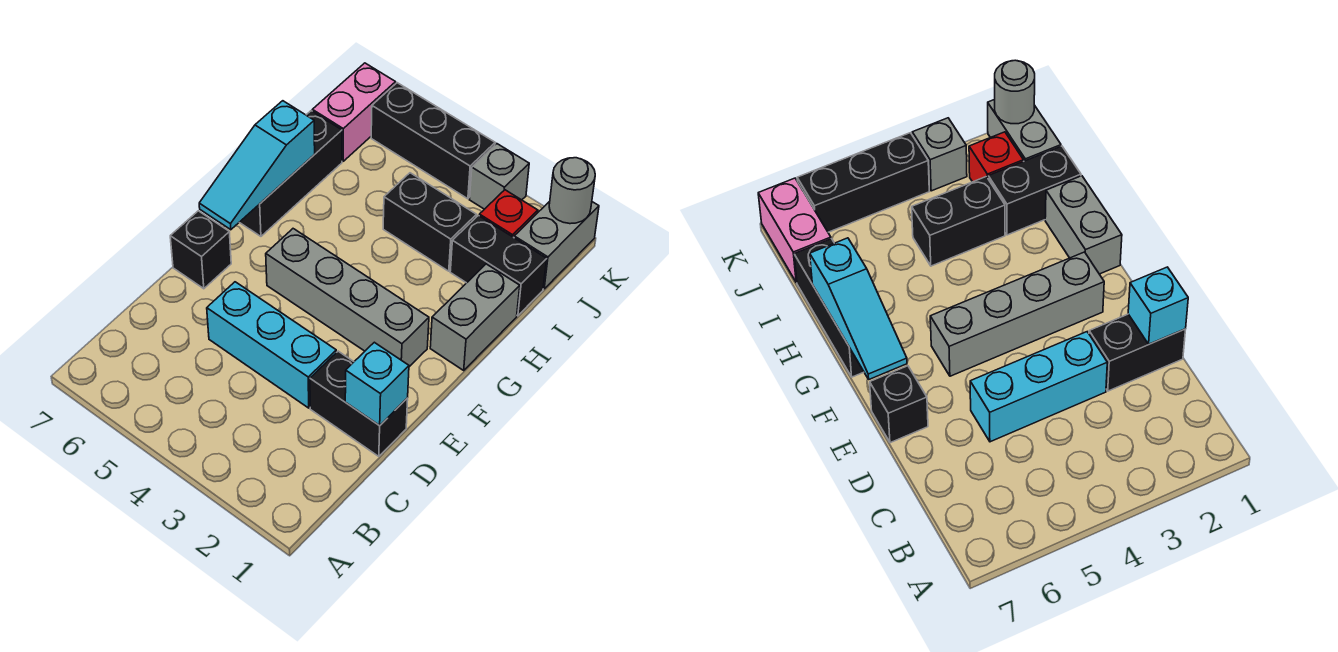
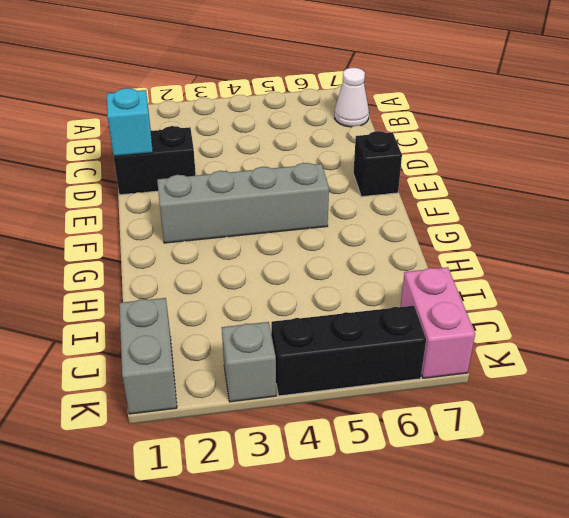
white 1x1 cone [335,68,369,127] -> none
none -> cyan 1x3 brick [207,282,336,408]
none -> grey 1x2 brick [430,264,520,370]
none -> black 1x3 brick [239,111,342,236]

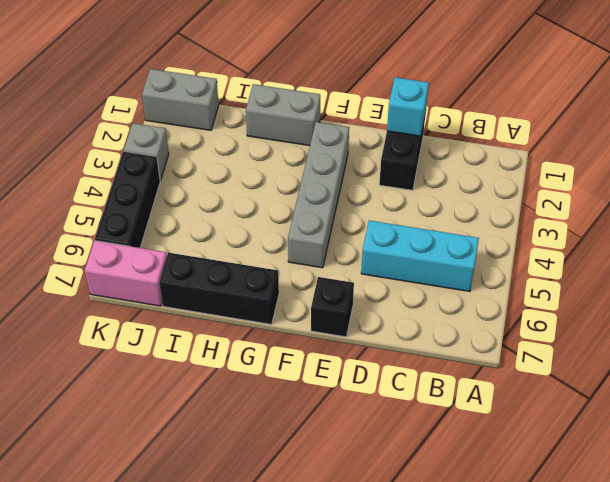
cyan 1x3 brick [361,221,479,292] -> cyan 1x3 brick turned to [207,282,336,408]
none -> black 1x2 brick [450,216,547,316]
none -> black 1x2 brick [383,173,476,271]
none -> red 1x1 brick [479,190,538,237]

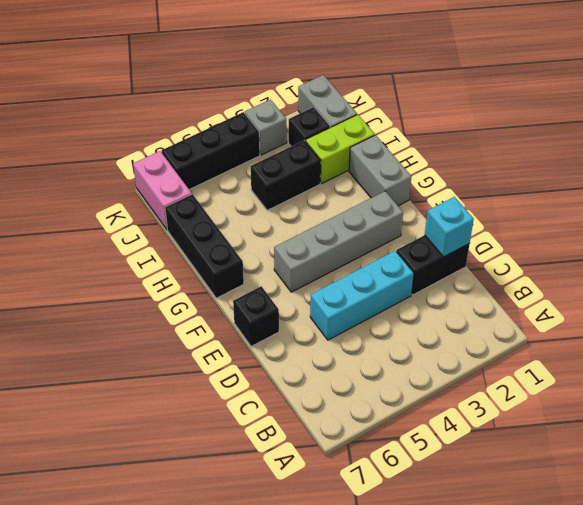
lime 1x2 brick [306,115,375,183] -> black 1x2 brick [450,216,547,316]
black 1x1 brick [289,107,330,146] -> red 1x1 brick [479,190,538,237]
none -> cyan 1x3 slope [199,101,315,230]
none -> grey 1x1 round brick [549,158,595,224]

